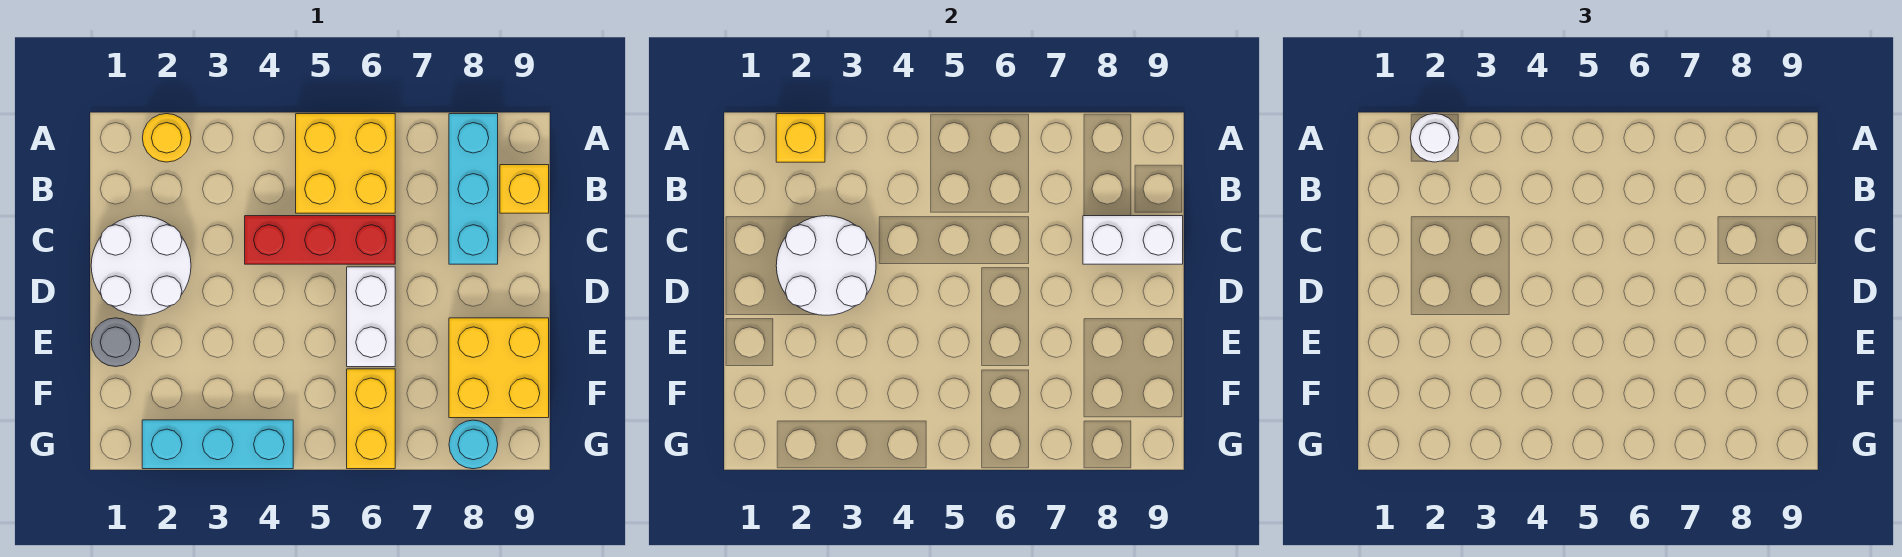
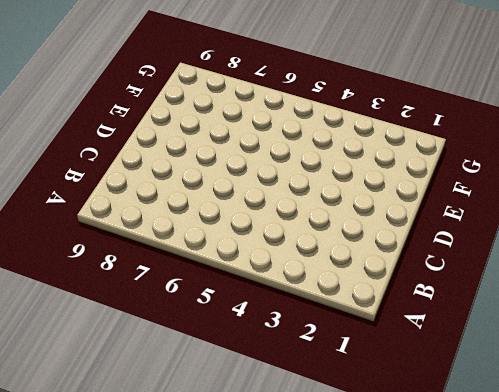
none -> yellow 1x1 round brick [142,114,191,162]
none -> yellow 2x2 brick [296,114,395,213]
none -> cyan 1x3 brick [449,114,498,264]

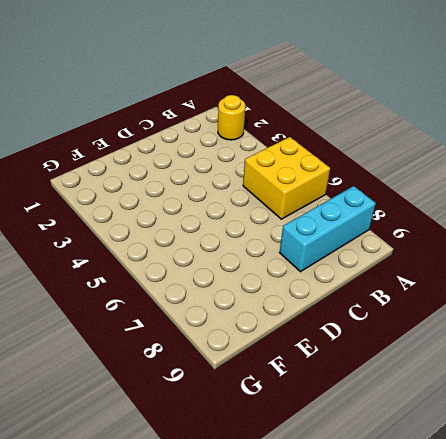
none -> yellow 1x1 brick [500,165,549,213]
none -> white 2x2 round brick [91,216,191,315]
none -> red 1x3 brick [245,216,395,264]

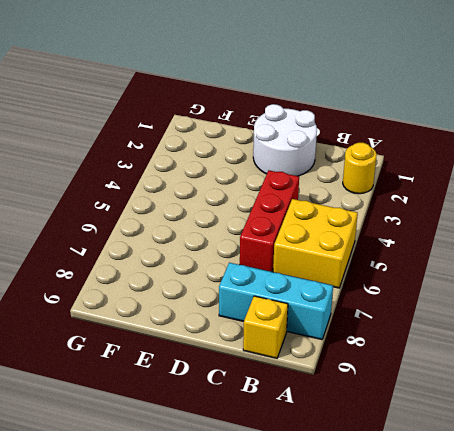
none -> white 1x2 brick [347,267,395,367]
none -> grey 1x1 round brick [91,318,140,367]
none -> yellow 2x2 brick [449,318,549,418]

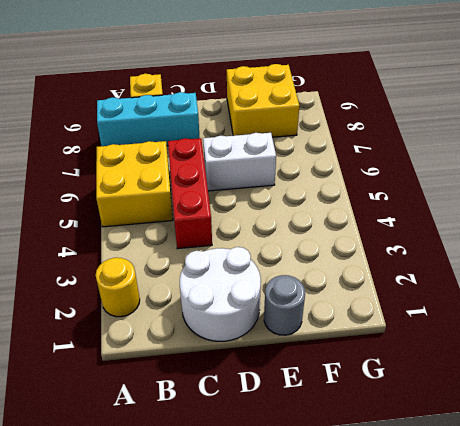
none -> yellow 1x2 brick [347,369,395,469]
none -> cyan 1x3 brick [142,420,293,469]
none -> cyan 1x1 round brick [449,420,498,469]

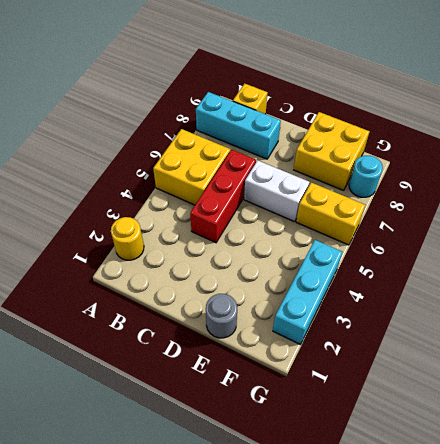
none -> white 2x2 round brick [91,216,191,315]
none -> yellow 1x1 brick [776,114,825,162]
none -> white 2x2 round brick [776,216,876,315]

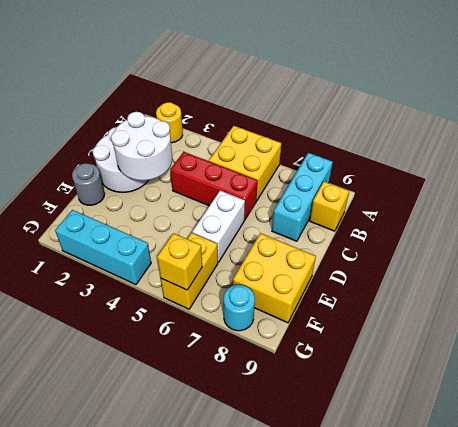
yellow 1x1 brick [157,233,202,290] -> yellow 1x1 brick moved to [776,114,825,162]
none -> white 1x2 brick [1083,216,1183,264]
none -> white 1x1 round brick [1410,114,1459,162]

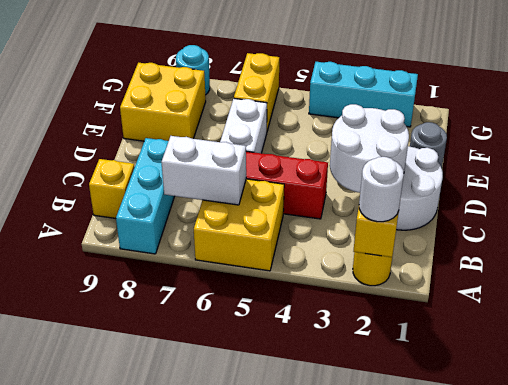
white 1x2 brick [161,136,246,205] -> white 1x2 brick moved to [1083,216,1183,264]

